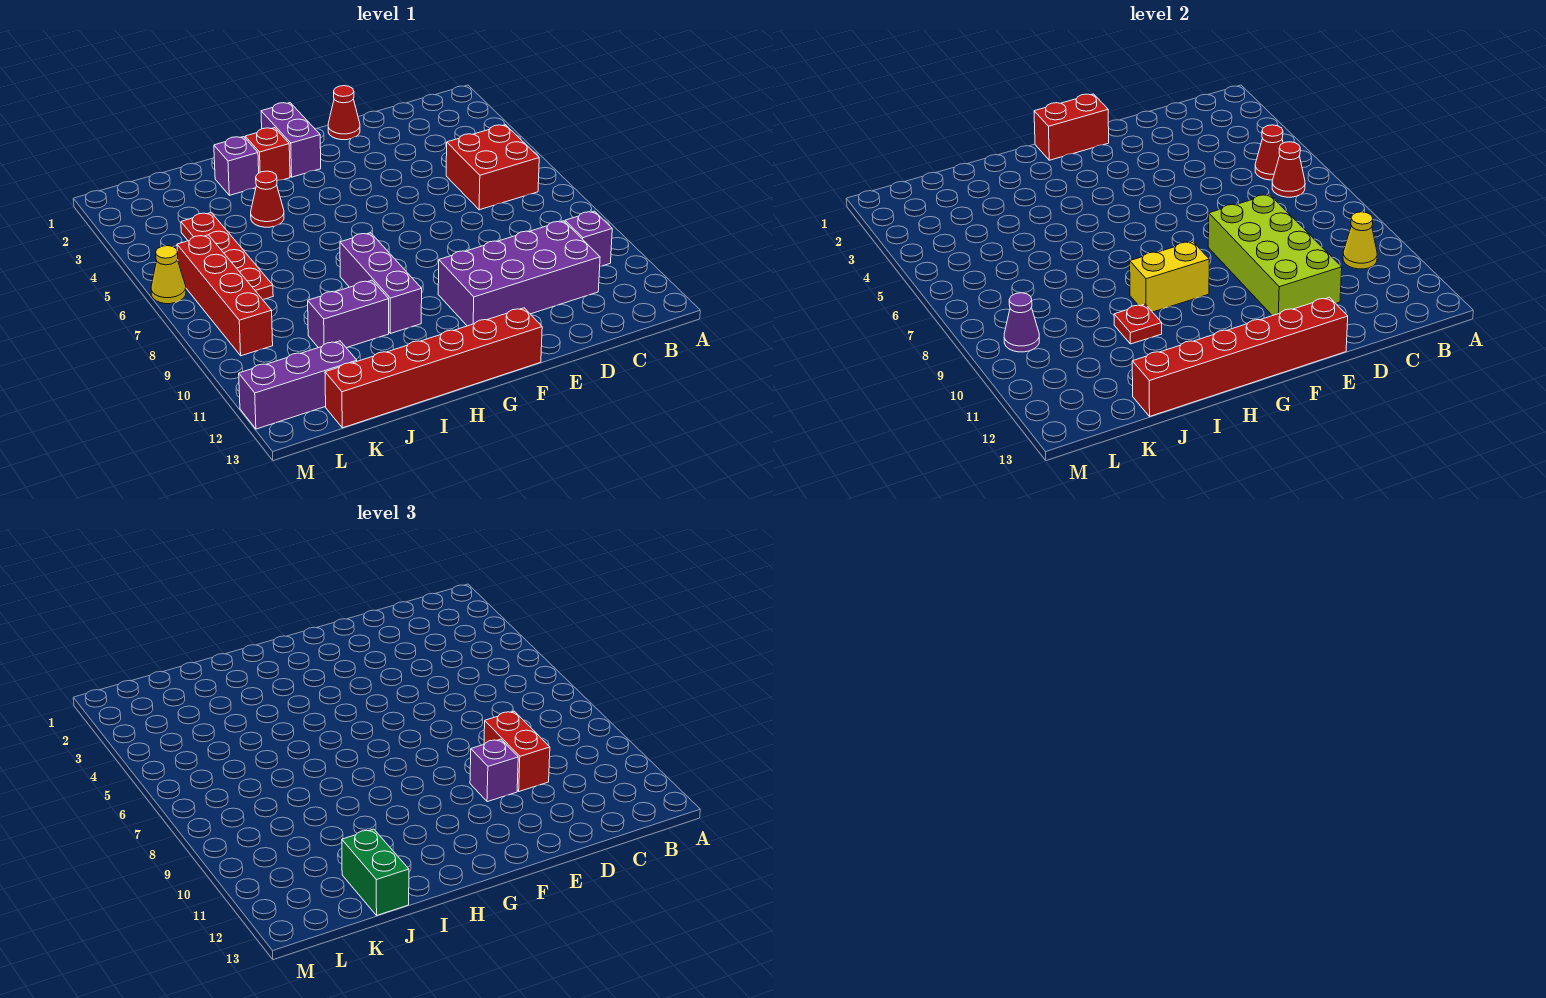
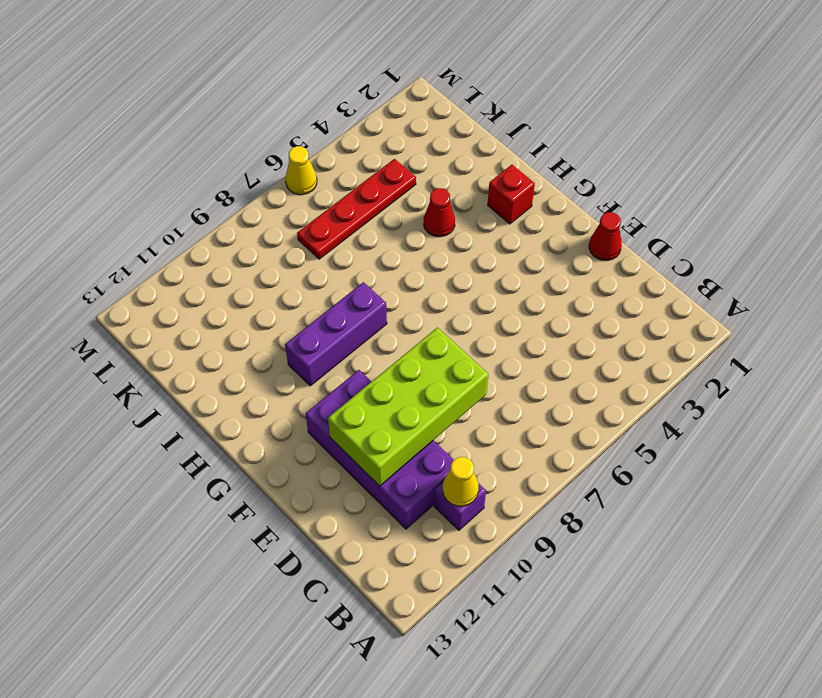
none -> red 2x2 brick [446,125,539,210]
none -> red 1x6 brick [325,308,542,428]
none -> purple 1x2 brick [261,103,321,177]

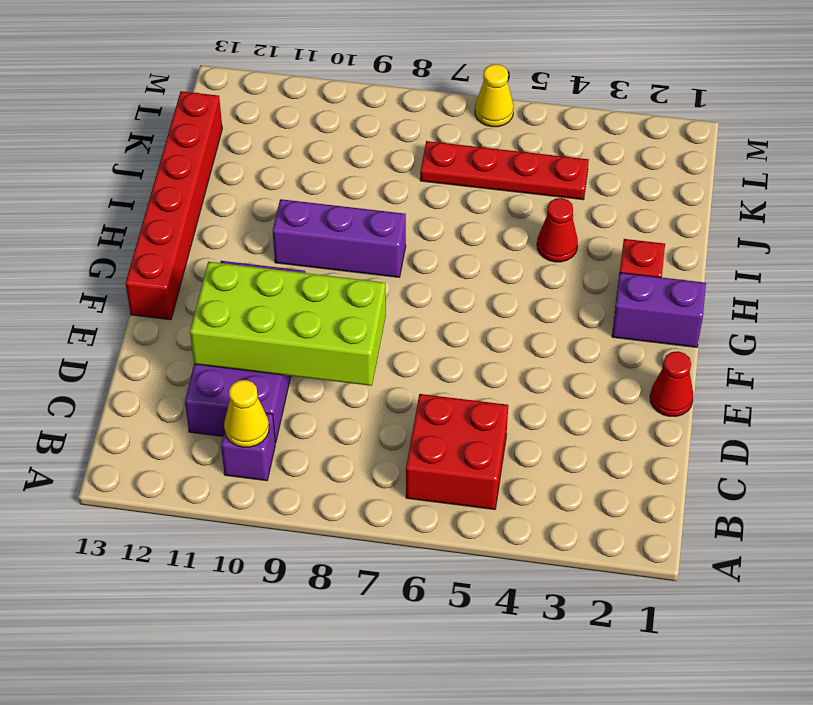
none -> purple 1x1 brick [214,137,259,195]
none -> purple 1x2 brick [308,280,389,348]
none -> purple 1x3 brick [239,341,357,429]

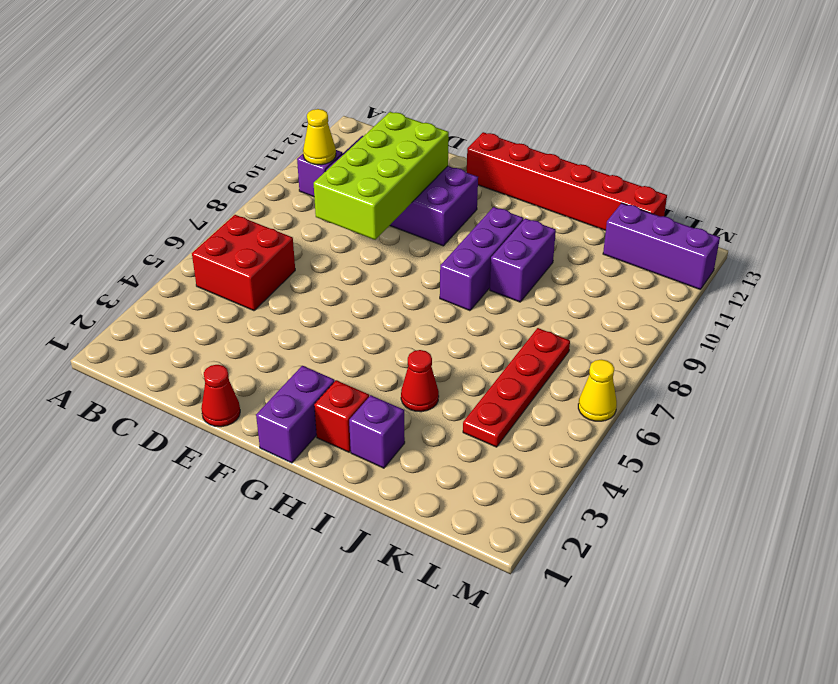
purple 1x2 brick [490,218,556,302] -> purple 1x2 brick turned to [308,280,389,348]
none -> red 1x4 brick [177,235,273,356]
none -> red 1x1 cone [1255,125,1283,180]
none -> red 1x1 cone [1272,142,1305,197]

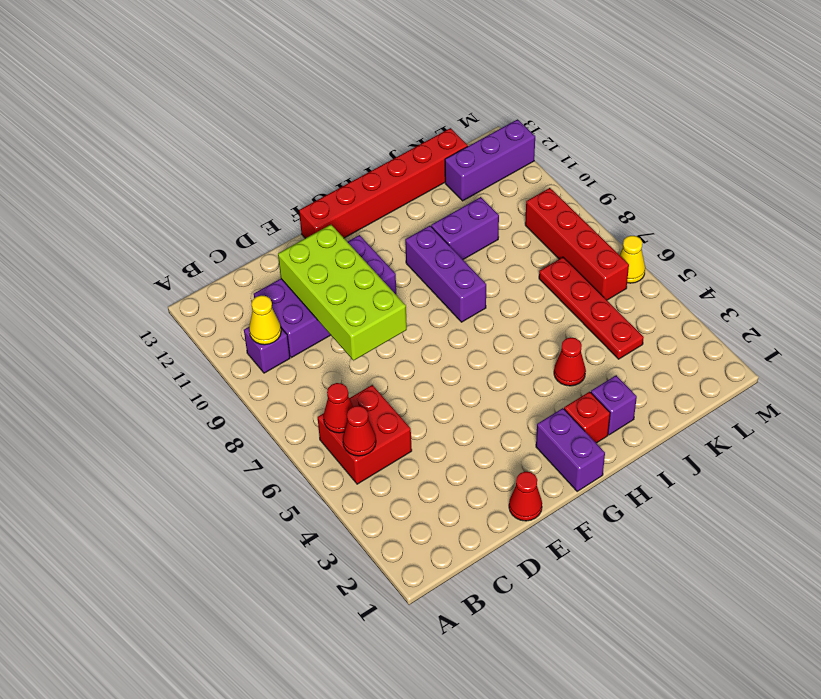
none -> red 1x6 brick [1132,297,1348,416]
none -> red 1x2 brick [1034,94,1109,160]
none -> yellow 1x2 brick [1130,241,1209,312]

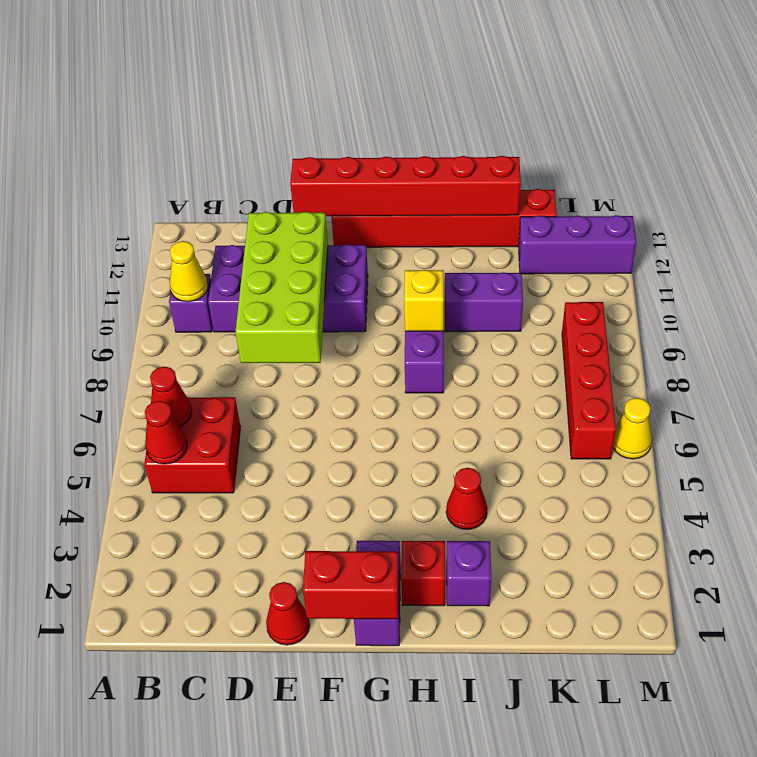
yellow 1x1 brick [404,270,444,331] -> yellow 1x2 brick [1130,241,1209,312]
none -> red 1x4 plate [181,213,273,299]
none -> red 1x1 plate [1114,304,1162,344]
none -> purple 1x1 cone [1004,293,1039,352]

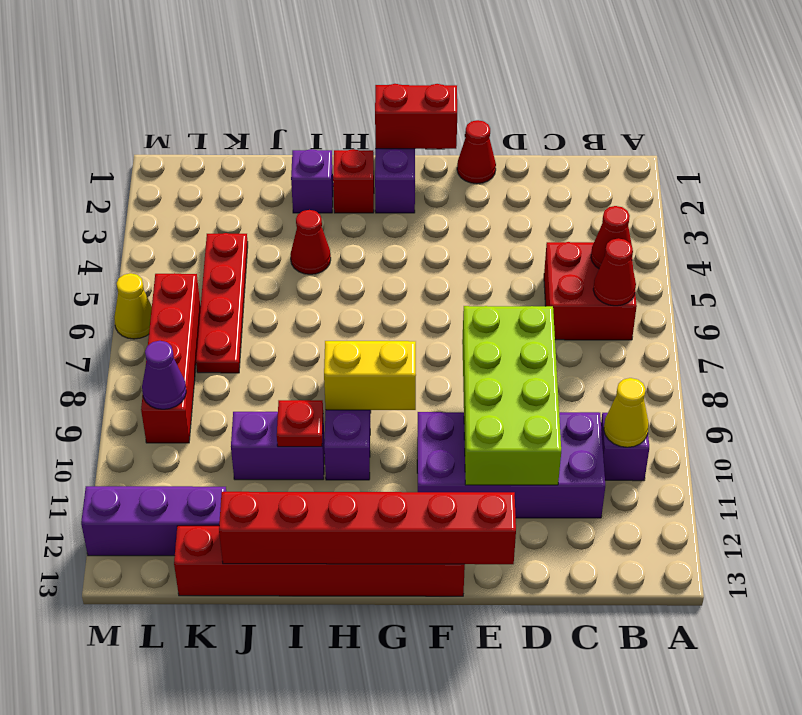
none -> red 1x2 brick [484,711,550,791]
none -> purple 1x1 brick [470,739,518,802]
none -> green 1x2 brick [342,829,409,915]

